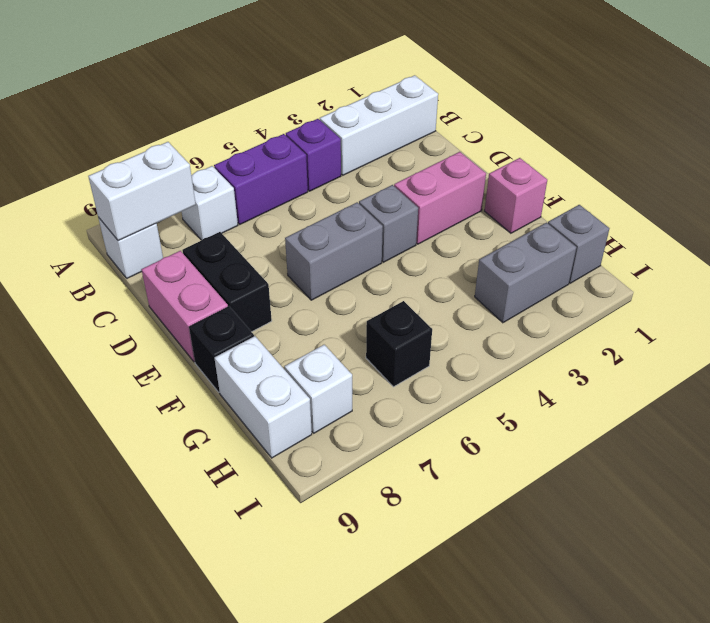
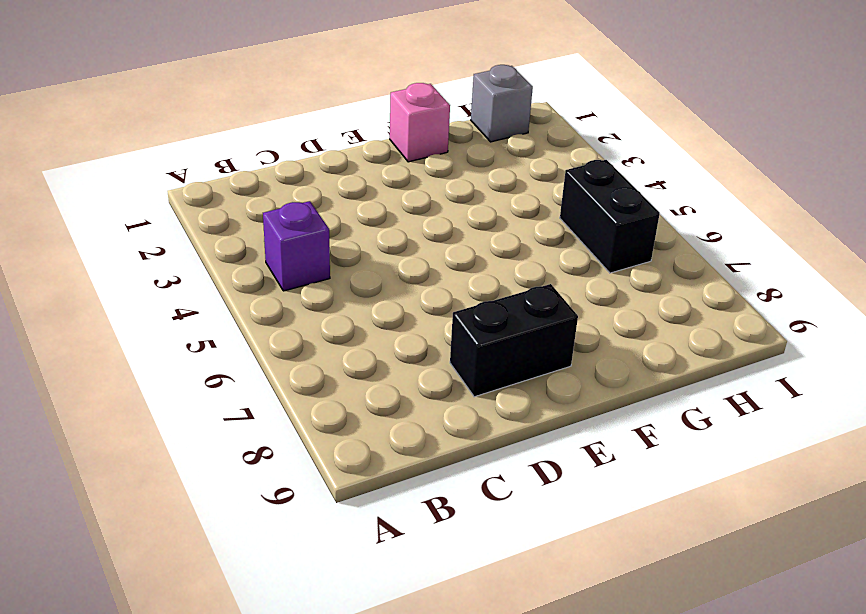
black 1x2 brick [560,160,660,273] -> black 1x1 brick [366,301,432,387]
none -> white 1x3 brick [320,75,438,175]
none -> purple 1x2 brick [214,134,308,224]
none -> white 1x1 brick [182,166,238,240]

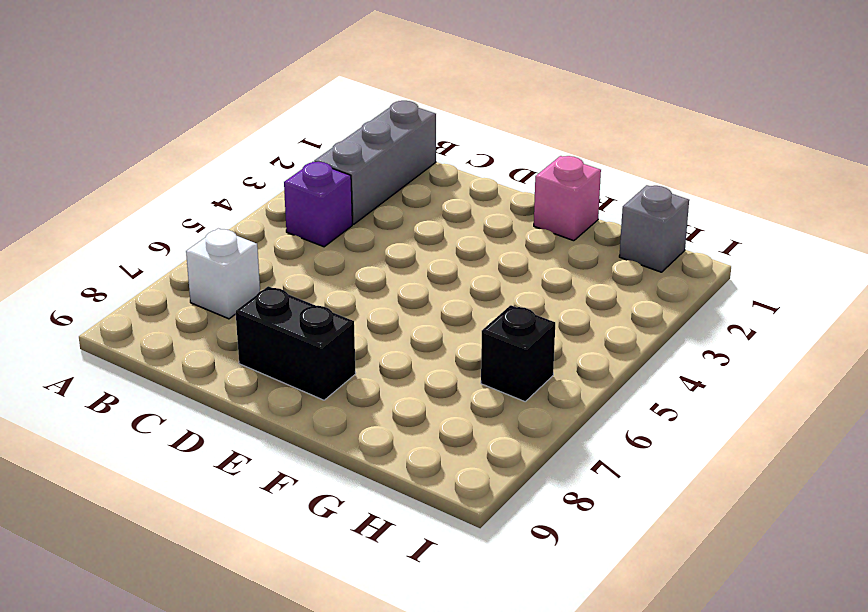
grey 1x3 brick [314,101,436,224] -> white 1x3 brick [320,75,438,175]
none -> purple 1x2 brick [214,134,308,224]
none -> white 1x1 brick [98,217,163,278]
none -> pink 1x2 brick [141,251,228,362]

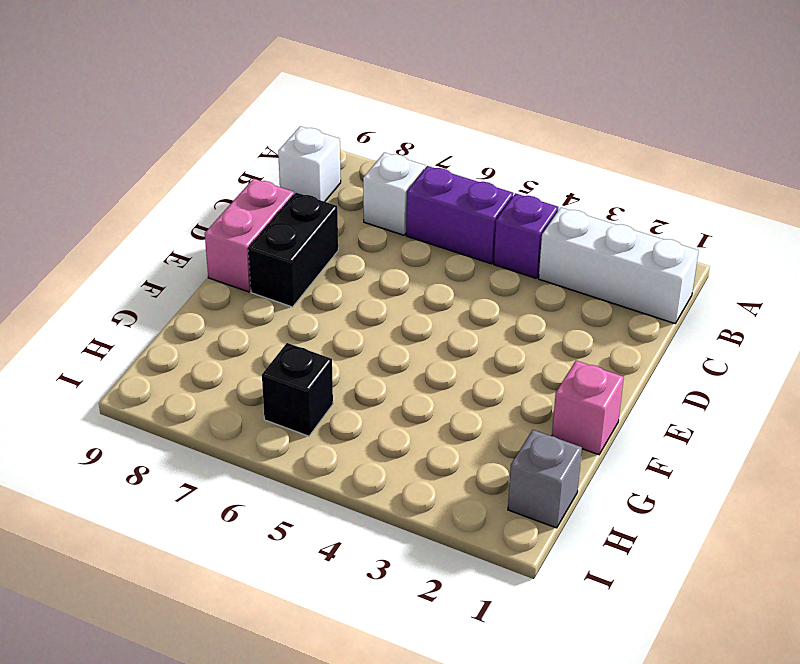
none -> pink 1x2 brick [394,152,486,244]
none -> grey 1x1 brick [359,185,418,262]
none -> grey 1x2 brick [285,202,383,300]

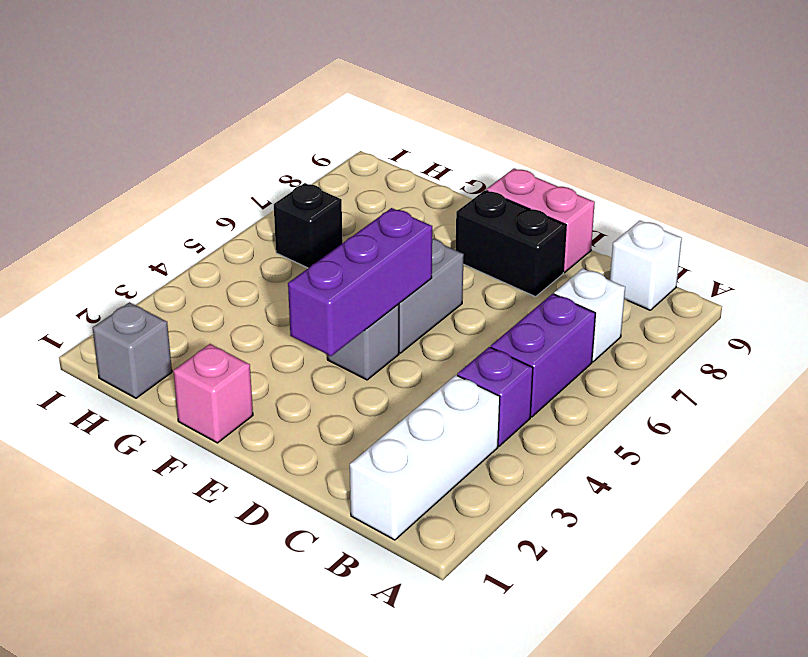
purple 1x3 brick [288,208,432,356] -> none
none -> pink 1x2 brick [394,152,486,244]
none -> black 1x1 brick [189,306,254,392]
none -> white 1x2 brick [214,336,312,458]

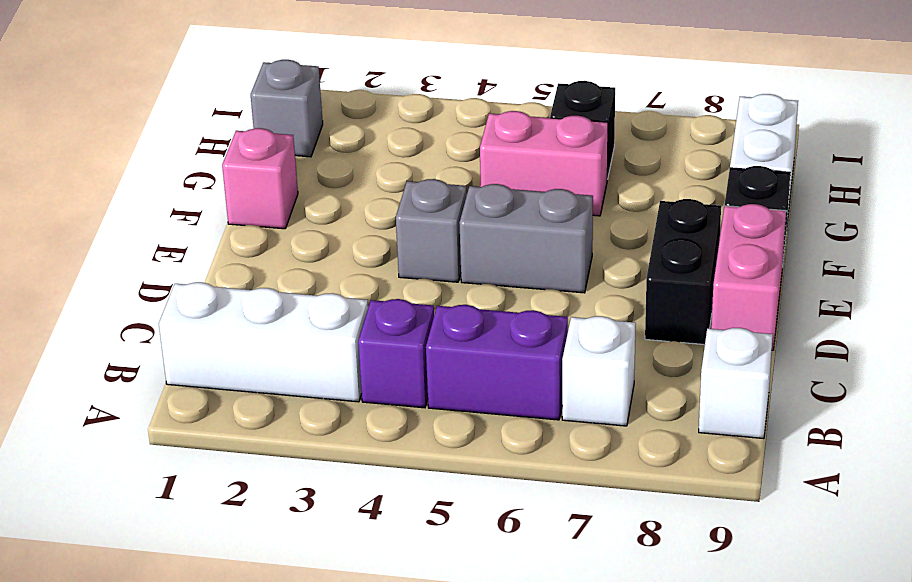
pink 1x2 brick [480,111,608,216] -> pink 1x2 brick moved to [394,152,486,244]
none -> grey 1x2 brick [475,223,576,323]
none -> white 1x1 brick [285,345,352,433]
none -> white 1x2 brick [88,142,196,241]

